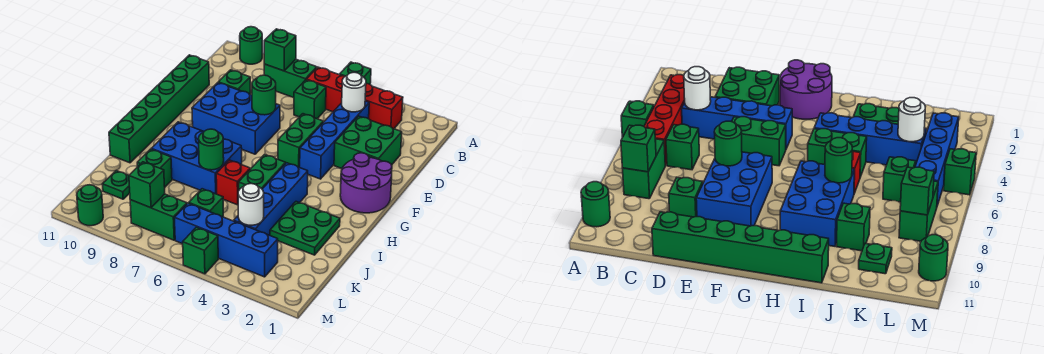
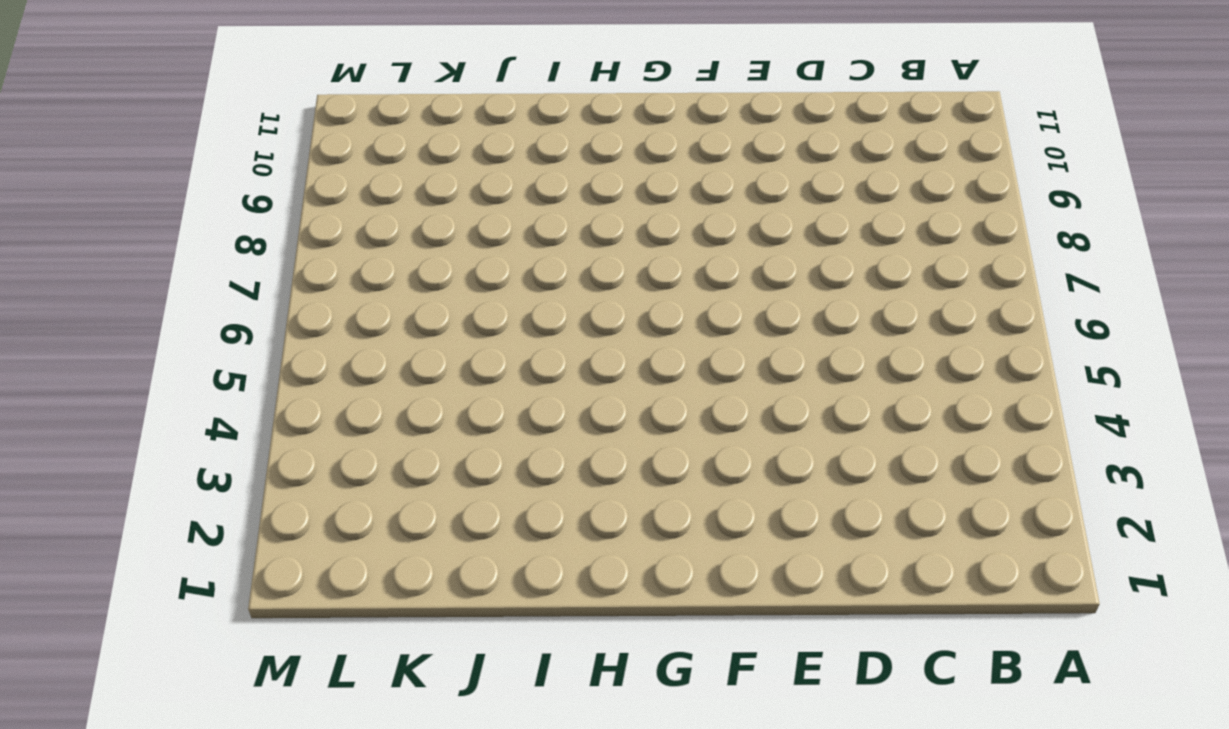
none -> green 1x1 brick [340,62,371,84]
none -> green 1x1 round brick [240,27,262,64]
none -> red 1x4 brick [306,67,403,129]
none -> green 1x2 brick [264,59,317,98]

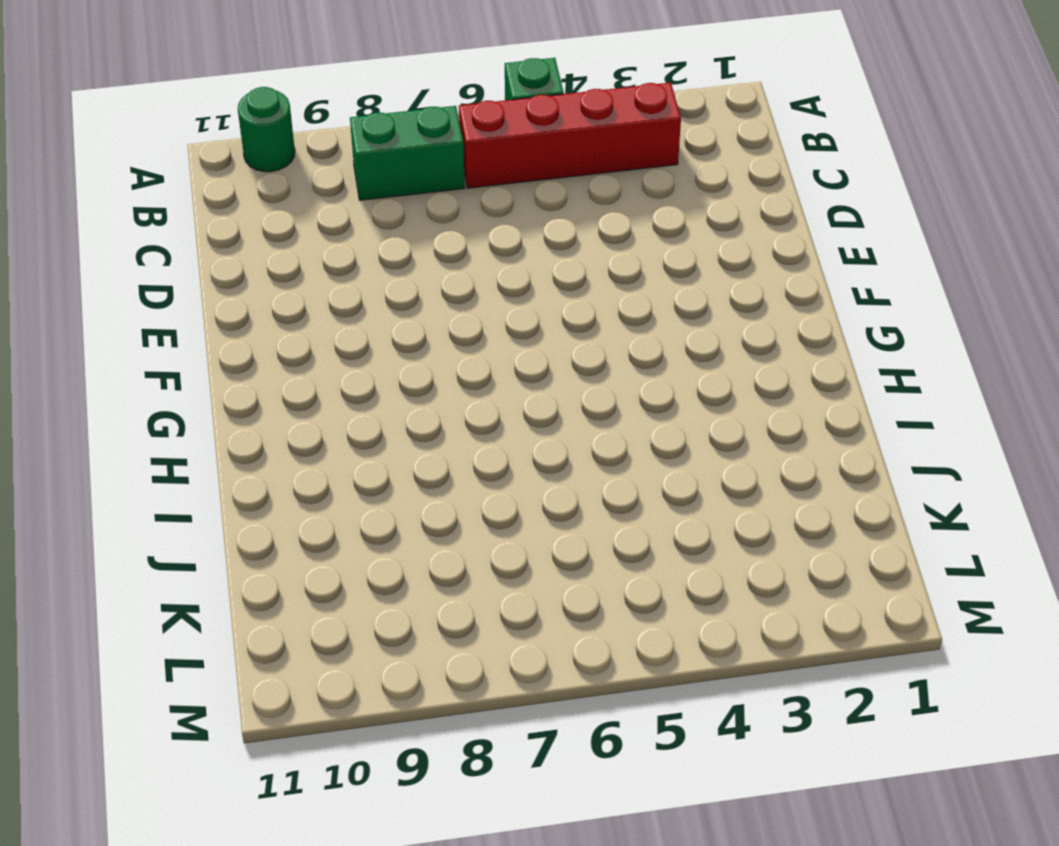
none -> blue 1x4 brick [300,101,369,179]
none -> green 1x1 brick [294,80,326,119]
none -> green 2x2 brick [334,116,402,169]
none -> green 1x1 brick [218,70,250,94]

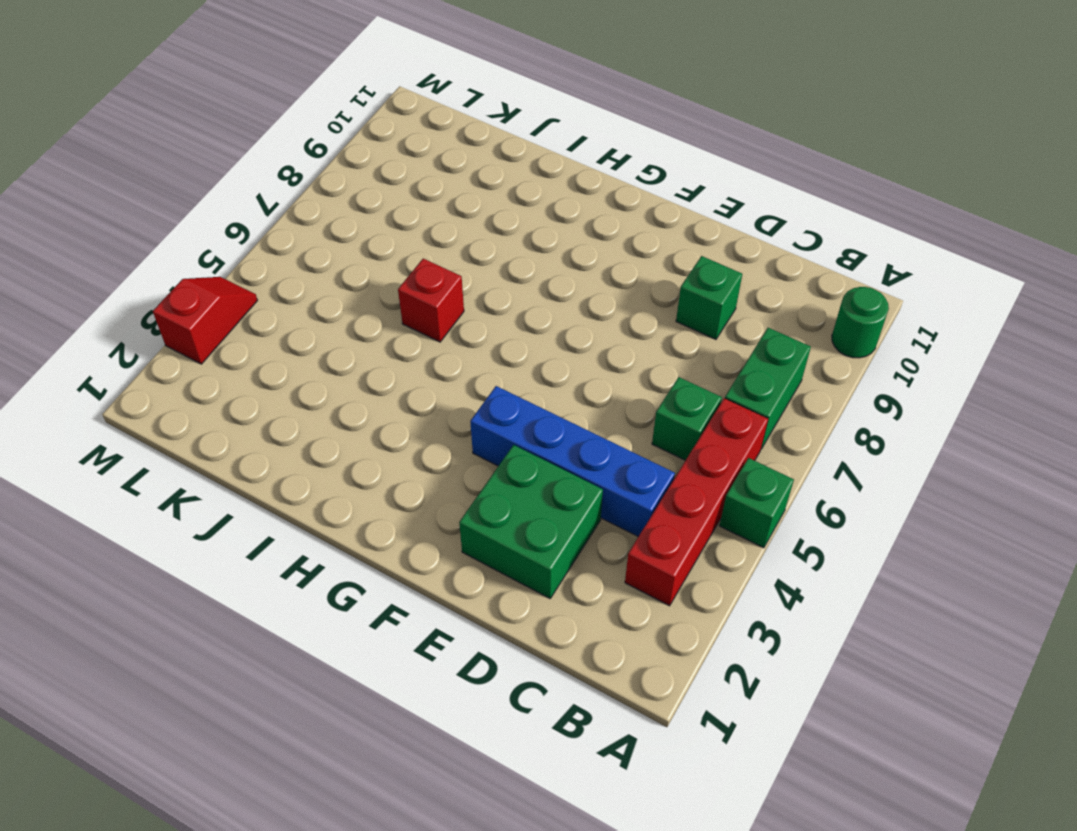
red 1x2 slope [153,277,257,364] -> none
none -> green 1x6 brick [109,55,209,163]
none -> green 1x2 brick [278,114,323,167]
none -> blue 2x3 brick [192,83,280,154]
none -> purple 2x2 round brick [340,153,392,213]

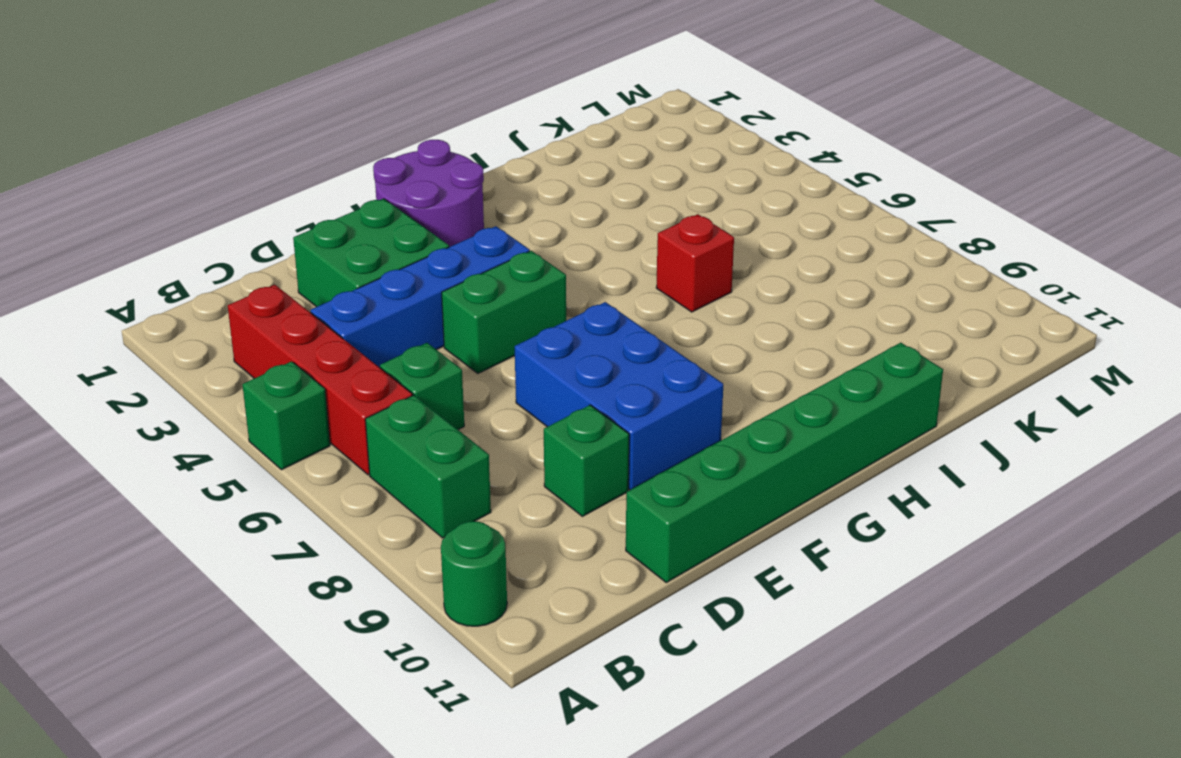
none -> blue 1x4 brick [234,163,308,235]
none -> green 1x2 brick [239,154,285,190]
none -> blue 2x3 brick [151,122,242,194]
none -> green 2x2 plate [270,202,340,255]

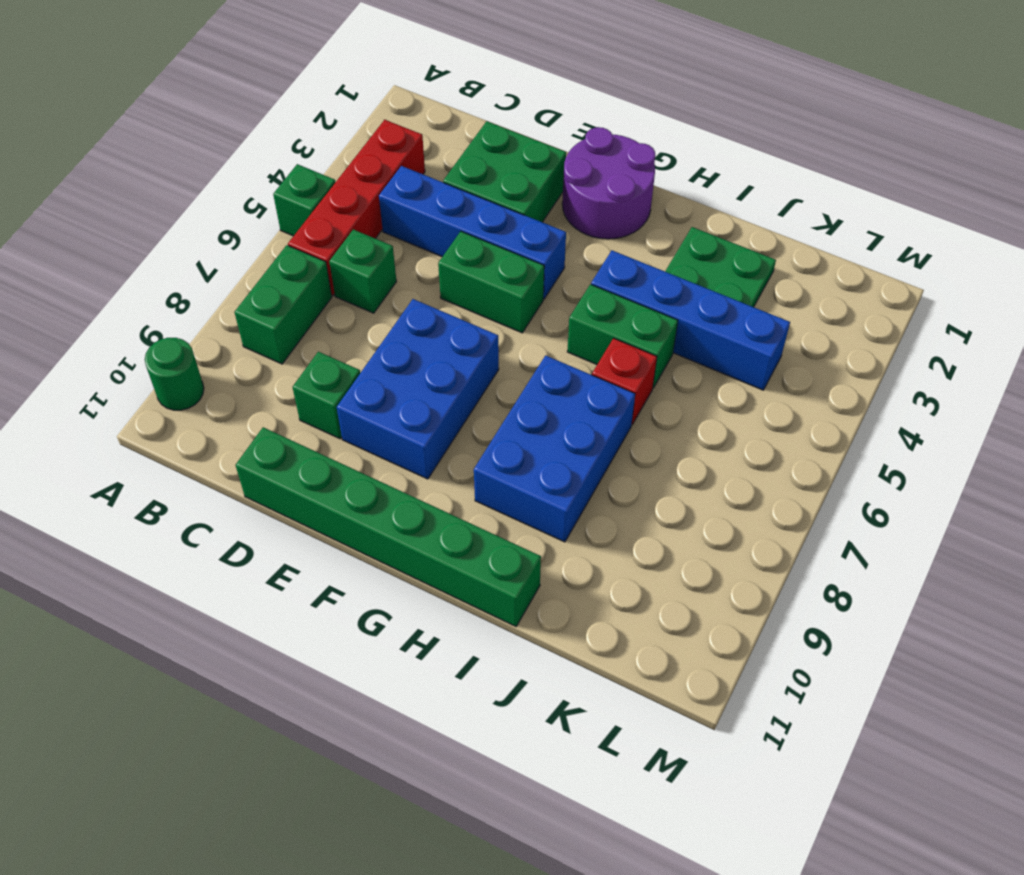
none -> green 1x1 brick [137,149,172,187]
none -> green 1x1 brick [189,189,223,217]
none -> green 1x1 plate [103,170,130,199]
none -> blue 1x4 brick [175,203,278,277]

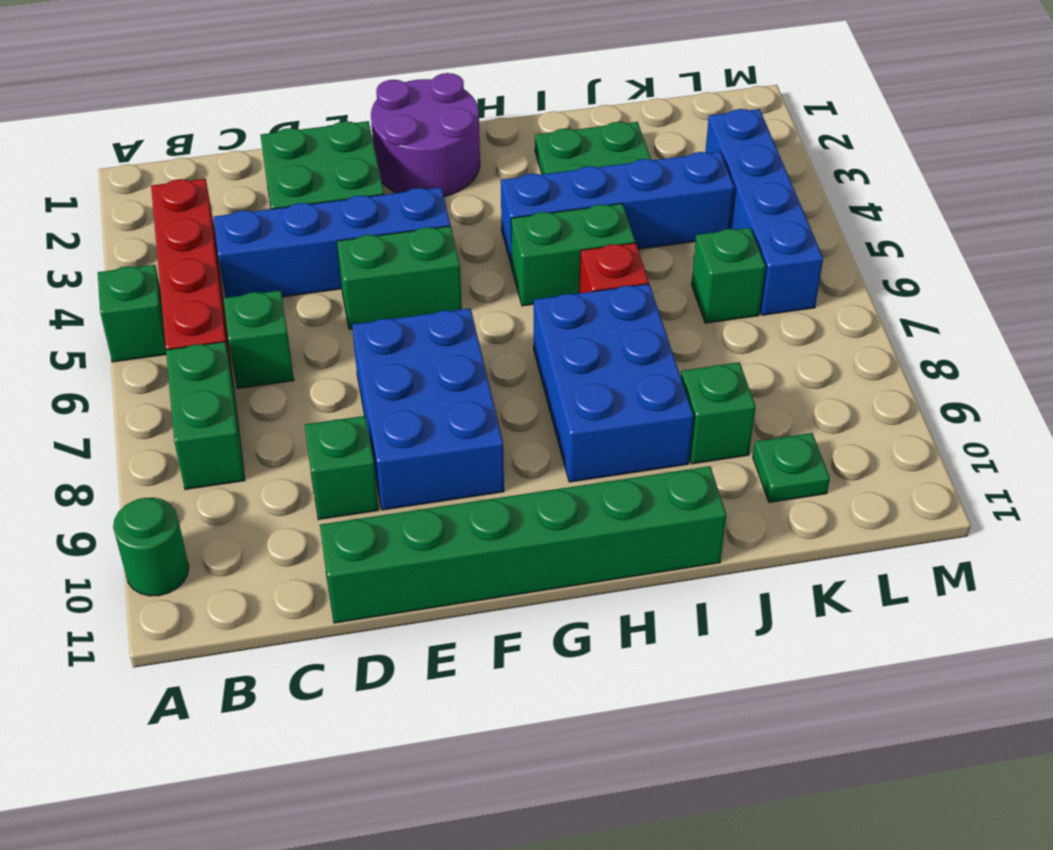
none -> green 1x2 brick [130,194,187,240]
none -> green 1x1 brick [183,227,218,274]
none -> green 1x1 round brick [77,185,103,226]
none -> green 1x1 brick [264,29,296,71]

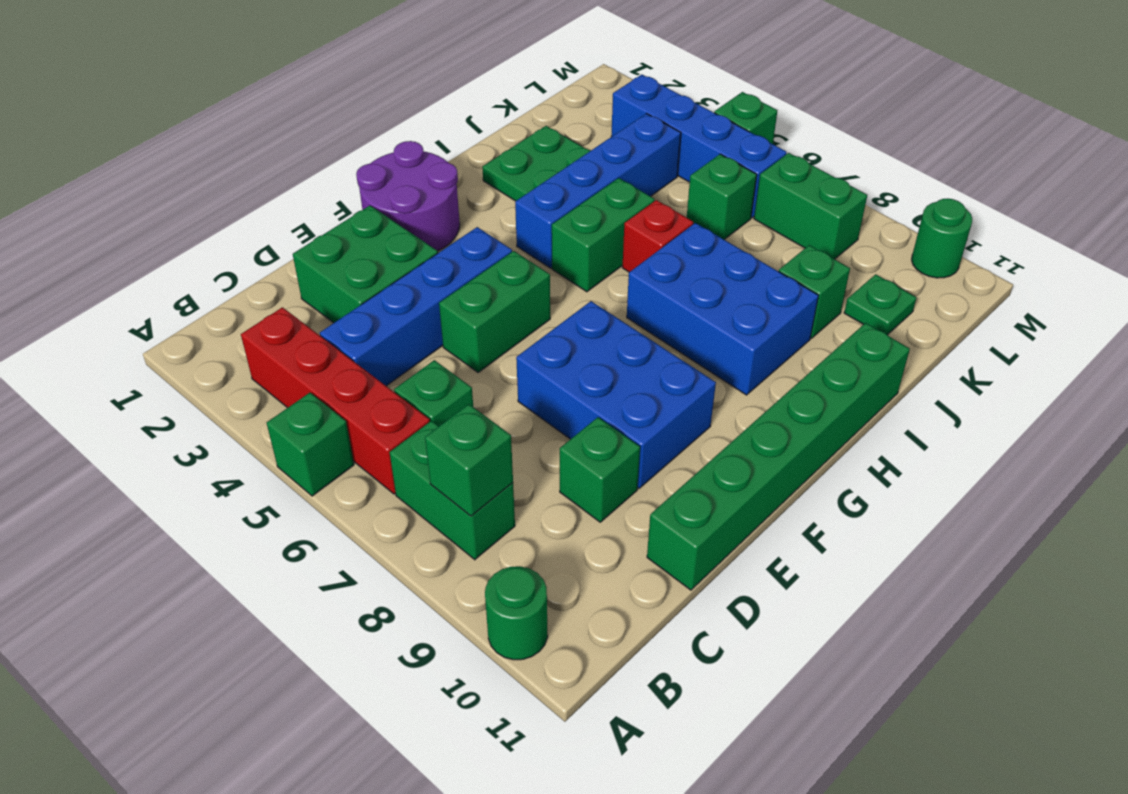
none -> white 1x1 round brick [342,72,366,112]
none -> green 1x1 round brick [252,75,276,115]
none -> green 1x1 round brick [199,129,224,170]
none -> white 1x1 round brick [238,184,264,225]

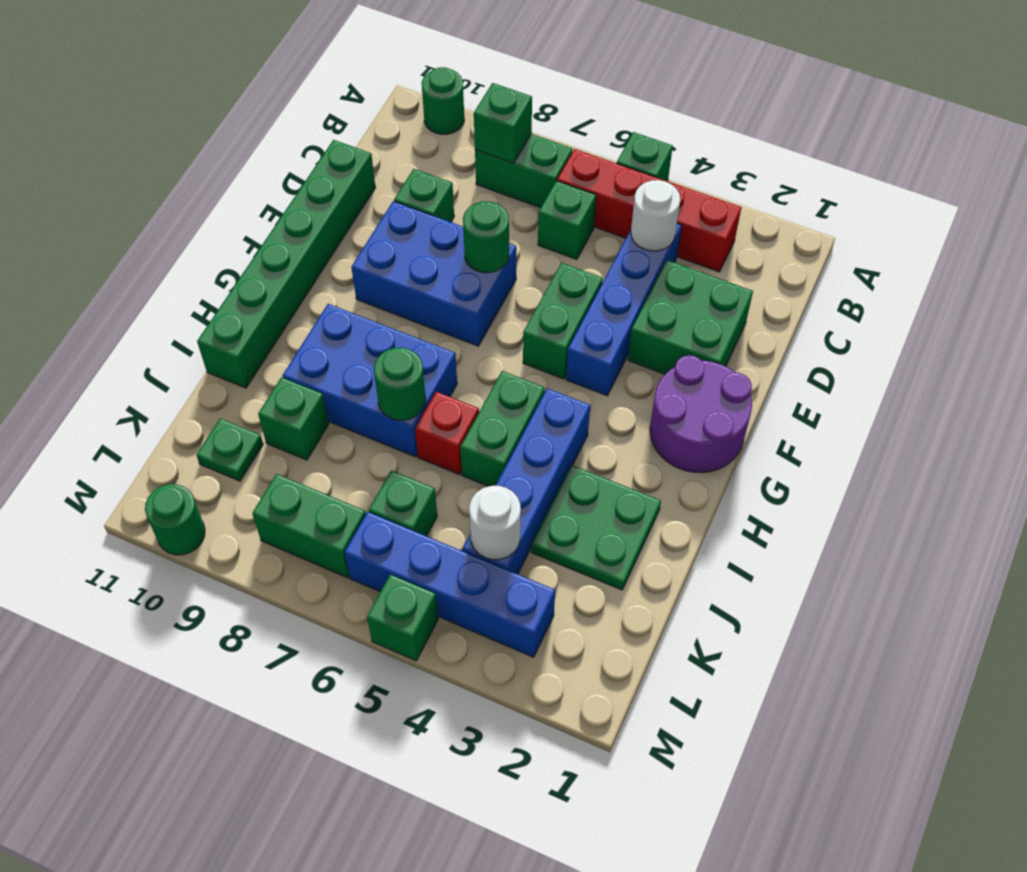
none -> green 1x1 brick [129,162,165,208]

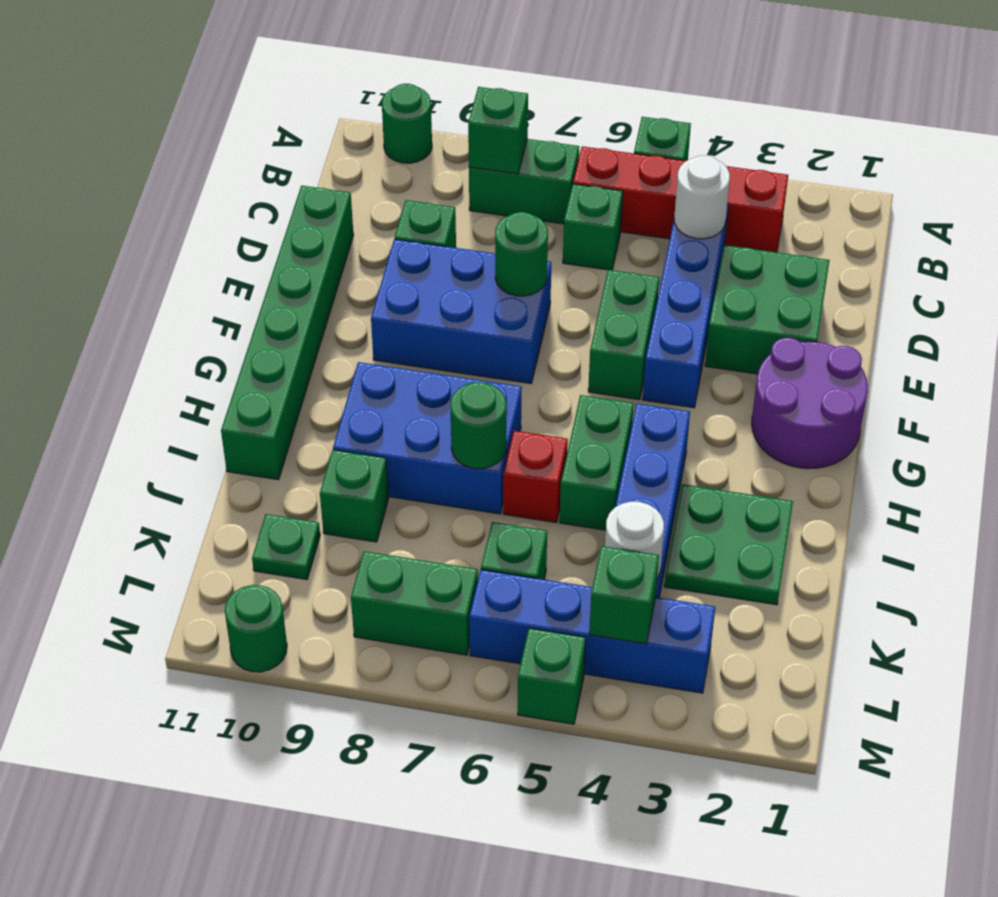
green 1x1 brick [589,546,659,644] -> green 1x1 brick moved to [129,162,165,208]

